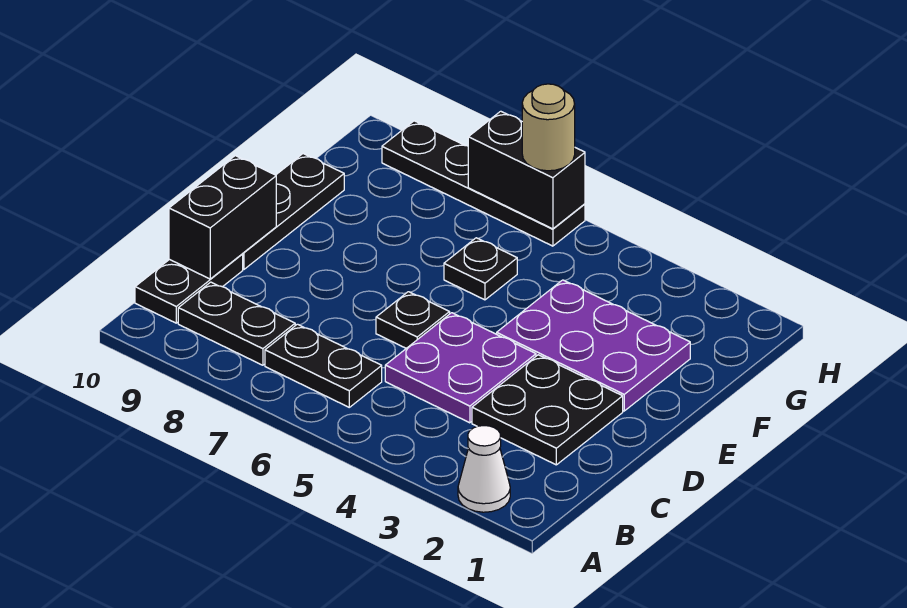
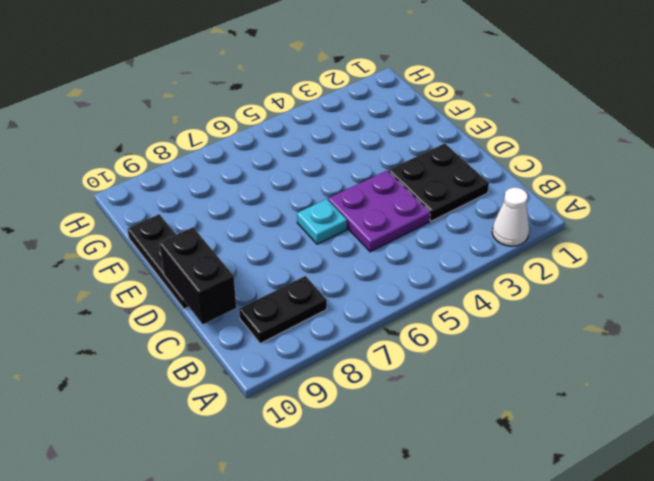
cyan 1x1 plate [297,199,347,244] -> black 1x1 plate [376,292,450,348]
none -> black 1x2 plate [265,324,382,407]
none -> black 1x2 plate [135,254,243,323]
none -> purple 2x3 plate [497,280,690,411]

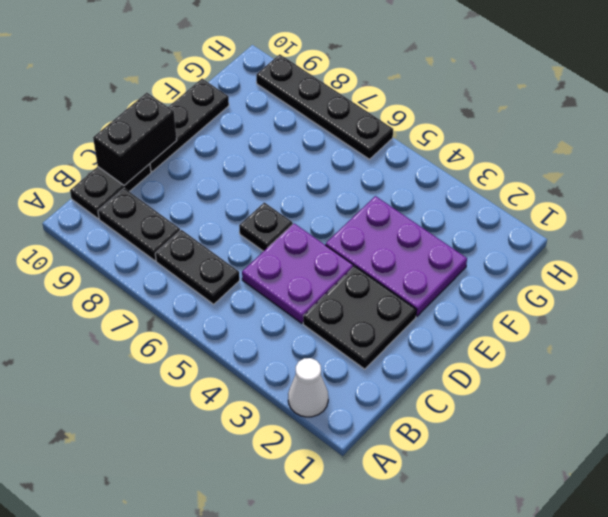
none -> black 1x1 plate [444,238,517,300]
none -> black 1x2 brick [468,111,585,229]
none -> tan 1x1 round brick [522,84,575,171]

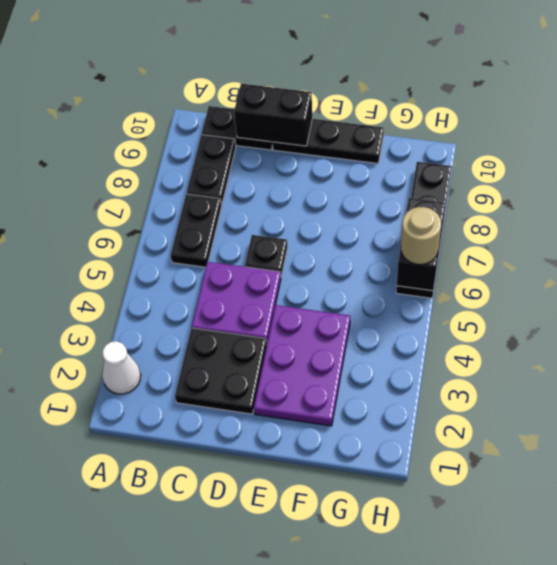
none -> black 1x1 plate [444,238,517,300]

